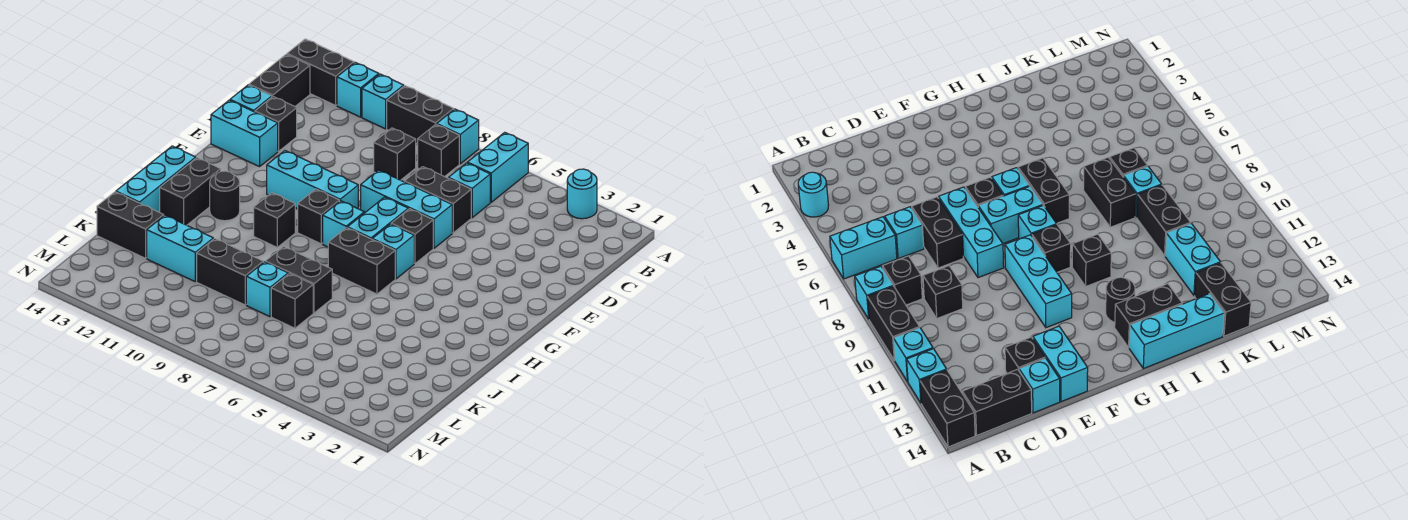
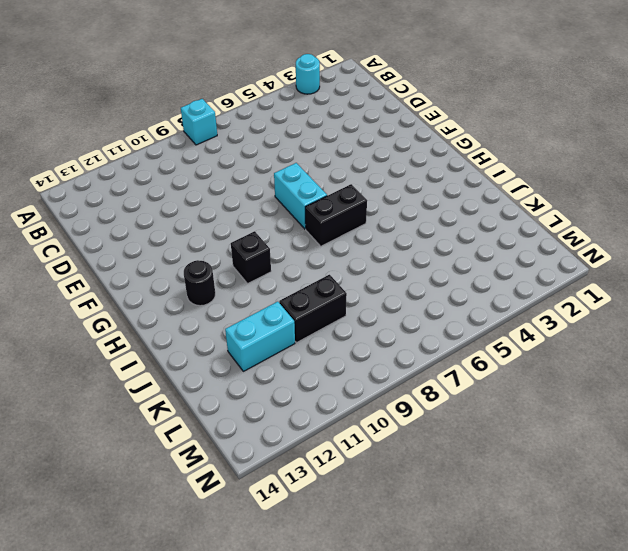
none -> cyan 1x2 brick [467,132,528,202]
none -> black 1x2 brick [387,86,454,144]
none -> cyan 1x1 brick [362,74,404,129]
none -> cyan 1x1 brick [337,62,379,117]

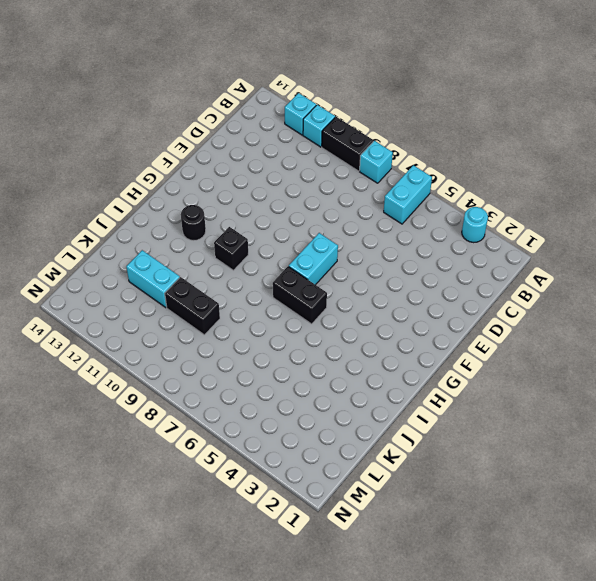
none -> black 1x2 brick [287,39,354,105]
none -> black 1x1 brick [418,124,459,177]
none -> black 1x2 brick [249,54,310,107]
none -> cyan 1x1 brick [448,163,490,218]

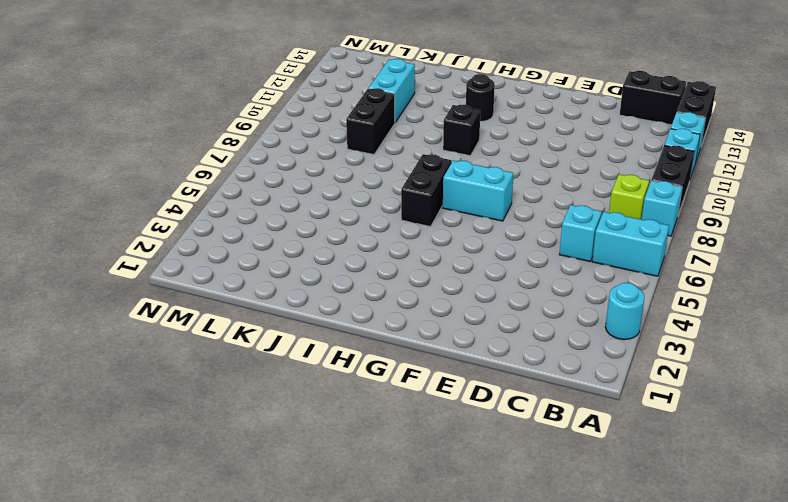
lime 1x1 brick [609,174,649,220] -> black 1x1 brick [418,124,459,177]
none -> black 1x1 brick [374,128,416,180]
none -> black 1x2 brick [405,167,471,233]
none -> black 1x1 brick [255,97,297,151]
none -> cyan 1x1 brick [230,85,272,112]

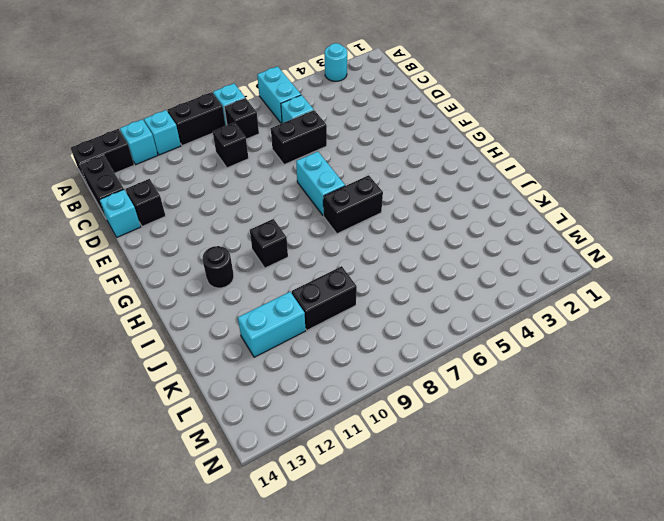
none -> cyan 1x3 brick [361,170,452,248]
none -> cyan 1x2 brick [211,100,278,167]
none -> black 1x1 brick [391,209,433,263]
none -> cyan 1x3 brick [267,151,358,209]

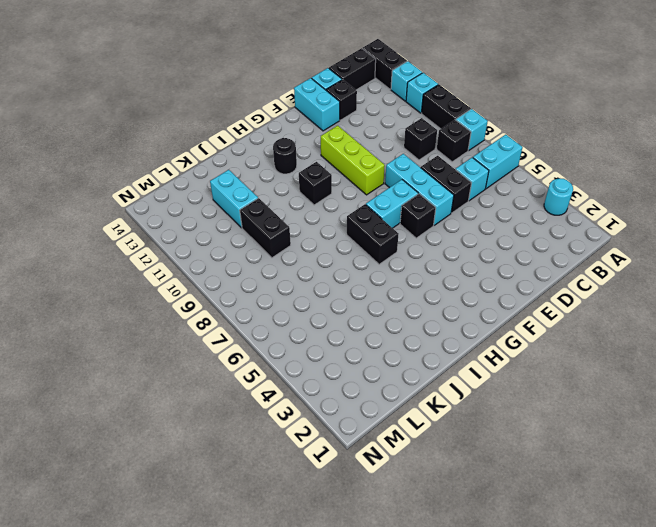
lime 1x3 brick [321,126,385,195] -> cyan 1x3 brick [267,151,358,209]
none -> cyan 1x1 brick [372,224,414,279]
none -> cyan 1x1 brick [323,201,364,247]
none -> black 1x1 brick [298,189,339,244]
none -> black 1x2 brick [160,158,221,225]

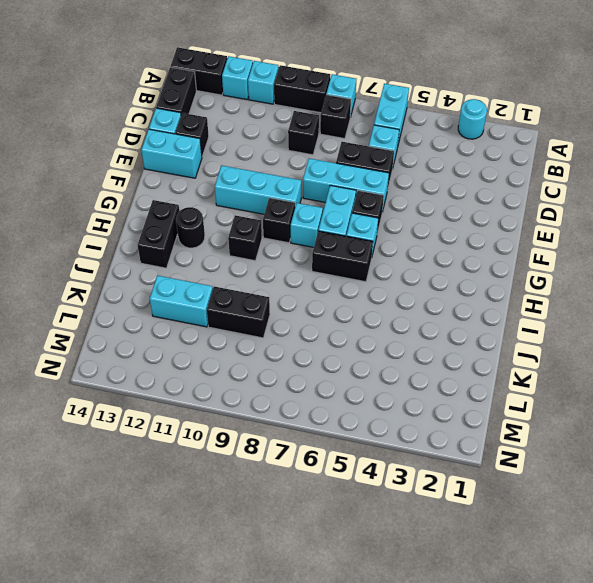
none -> cyan 1x3 brick [116,146,196,212]
none -> black 1x2 brick [265,247,332,313]
none -> black 1x1 brick [271,274,313,328]
none -> cyan 1x1 brick [246,262,288,317]

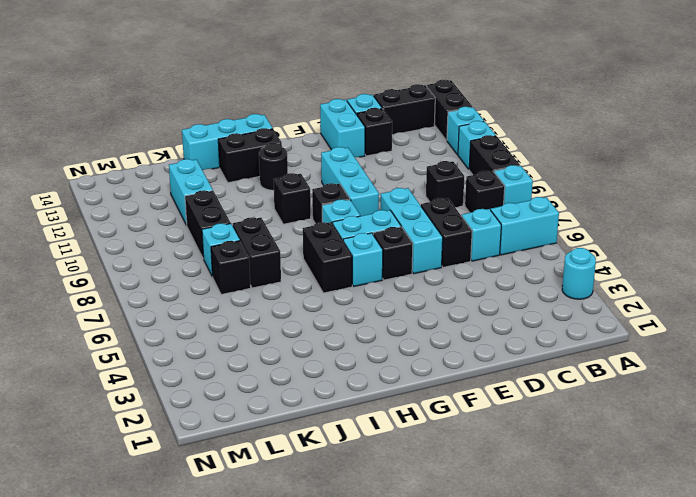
none -> black 1x2 brick [97,192,164,258]

